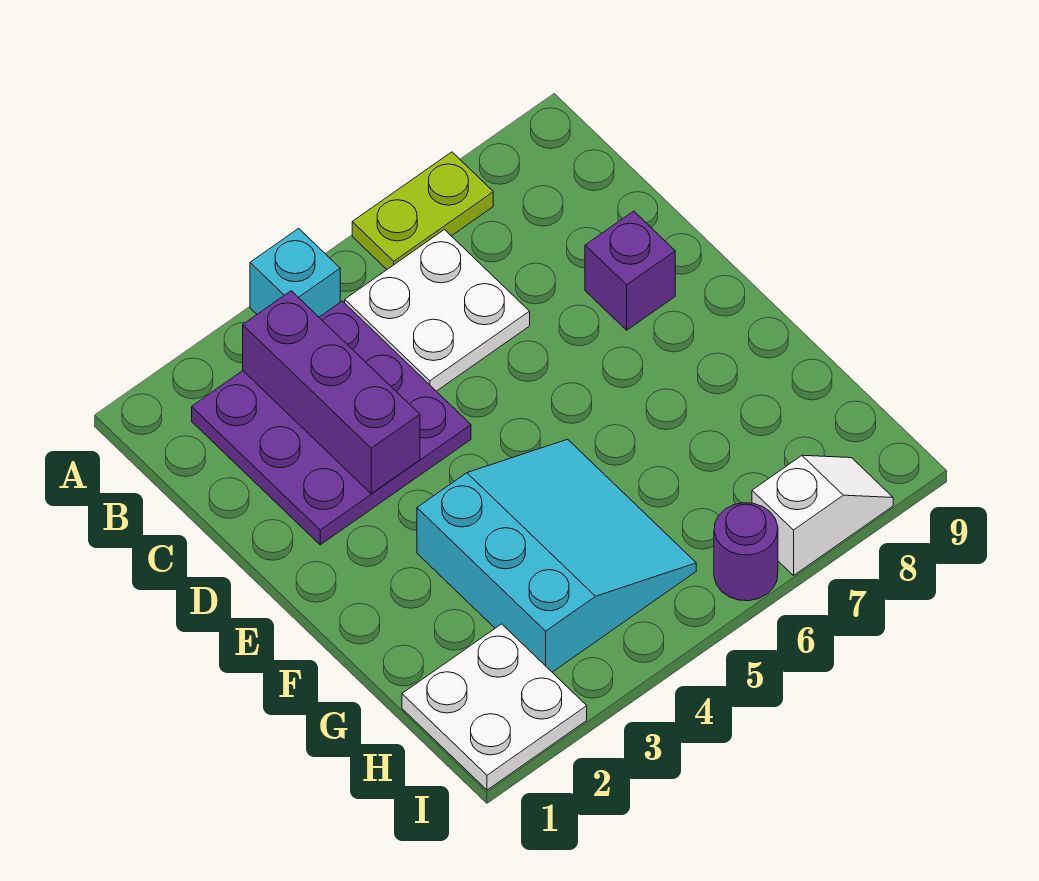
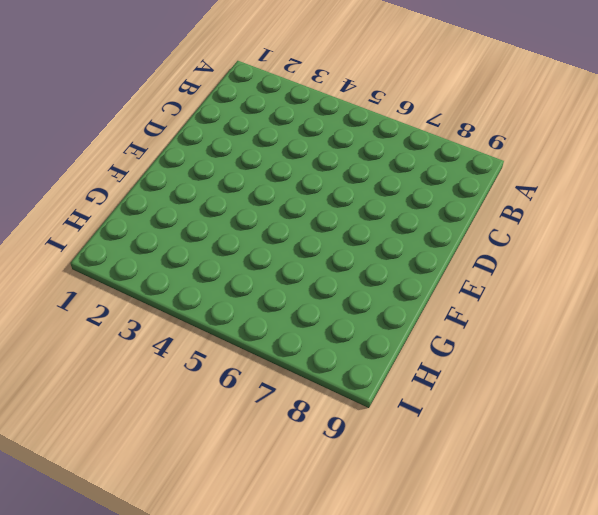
none -> cyan 1x1 brick [250,228,340,317]
none -> lime 1x2 plate [352,152,493,269]

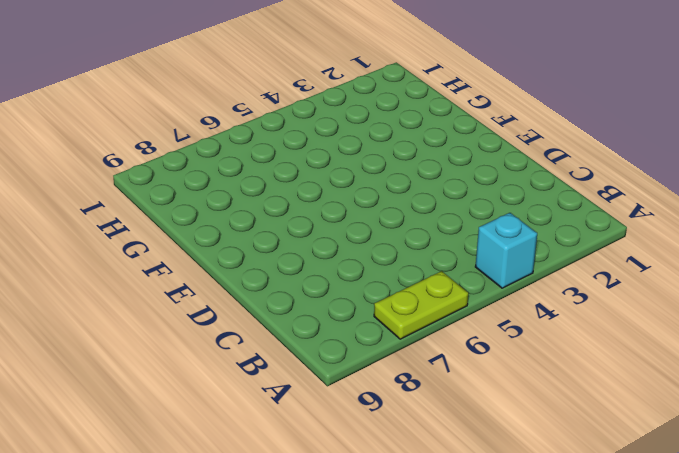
none -> purple 3x3 plate [192,301,471,545]
none -> white 2x2 plate [345,230,530,391]

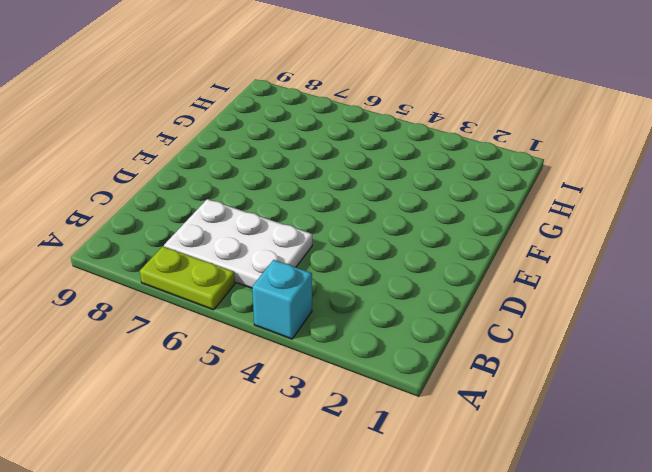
white 2x3 plate [164,199,312,288] -> white 2x2 plate [345,230,530,391]
none -> purple 3x3 plate [192,301,471,545]
none -> purple 1x1 brick [585,211,675,330]

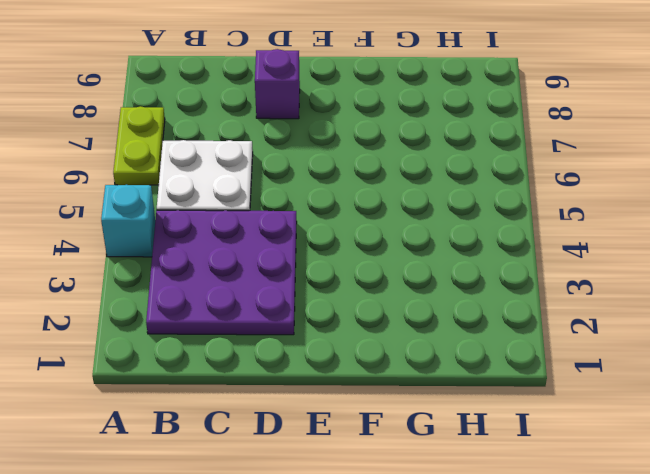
none -> cyan 3x3 slope [417,439,696,672]
none -> white 2x2 plate [402,624,587,790]

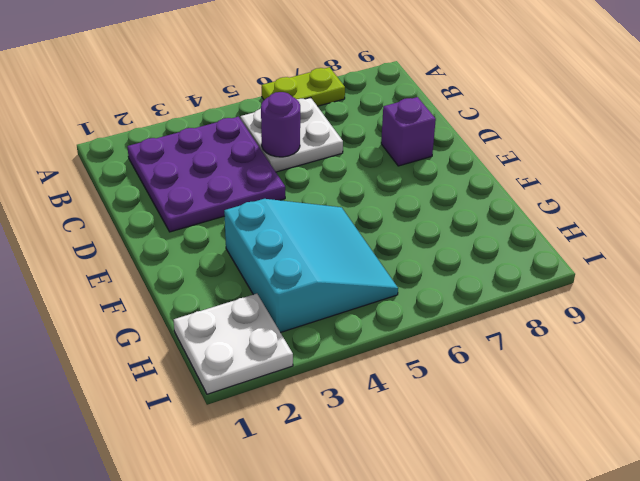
purple 1x1 round brick [261,92,300,157] -> purple 1x1 round brick moved to [714,503,778,601]
none -> cyan 1x1 brick [250,228,340,317]
none -> white 1x2 slope [752,455,893,575]

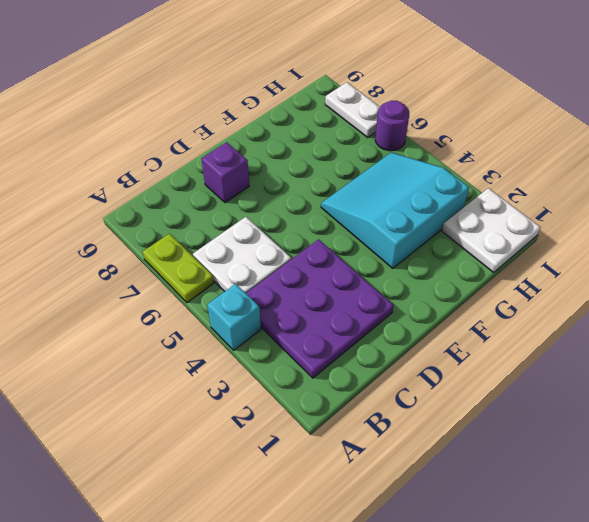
white 1x2 plate [325,82,380,137] -> white 1x2 slope [752,455,893,575]
none -> purple 1x3 brick [243,291,420,494]

